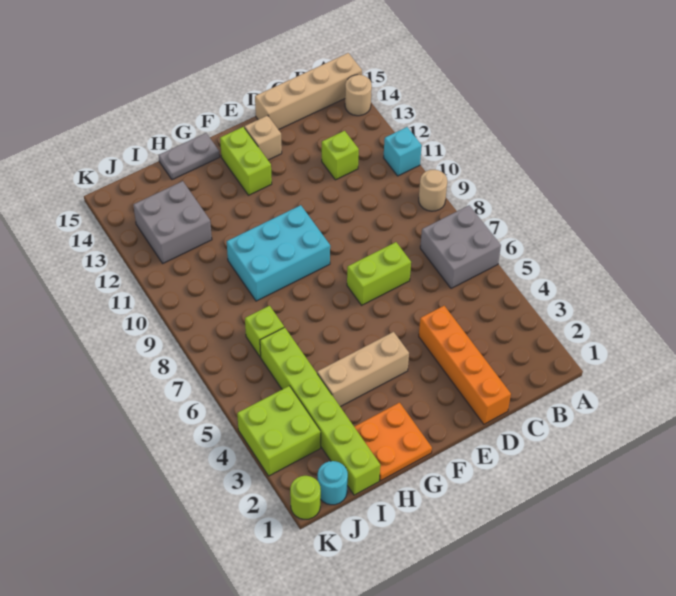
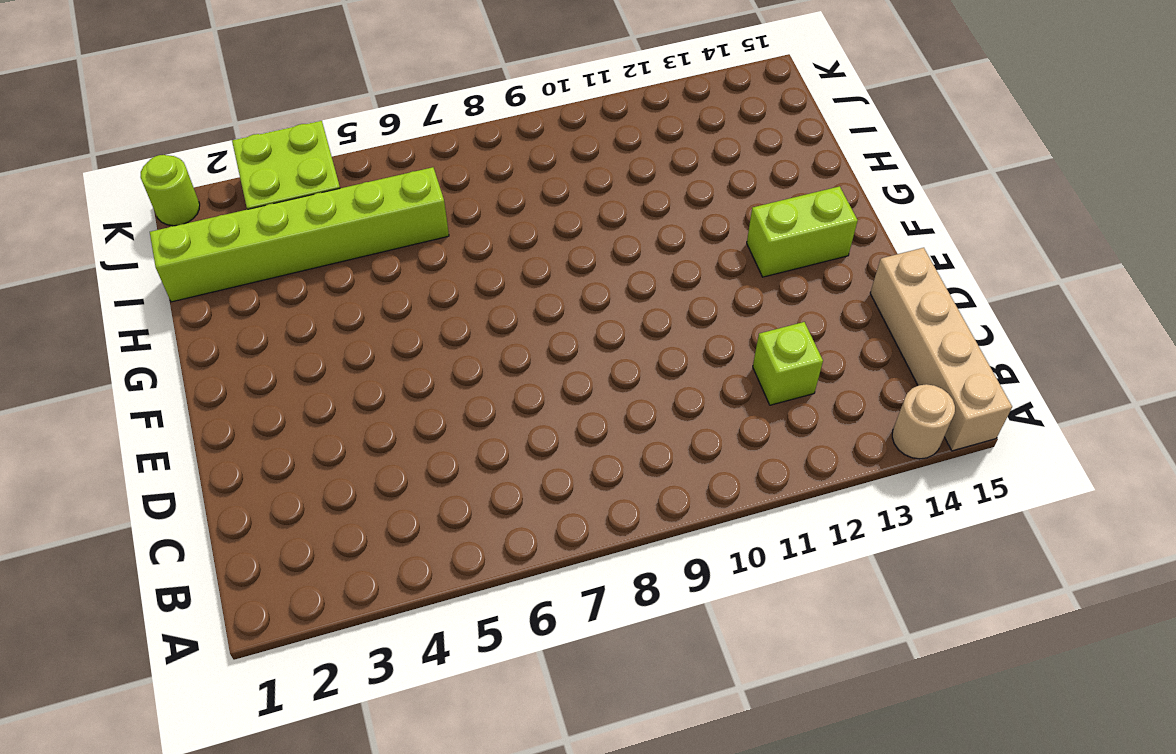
none -> grey 2x2 brick [420,205,501,288]
none -> tan 1x1 round brick [419,170,447,211]
none -> cyan 1x1 brick [384,127,422,176]

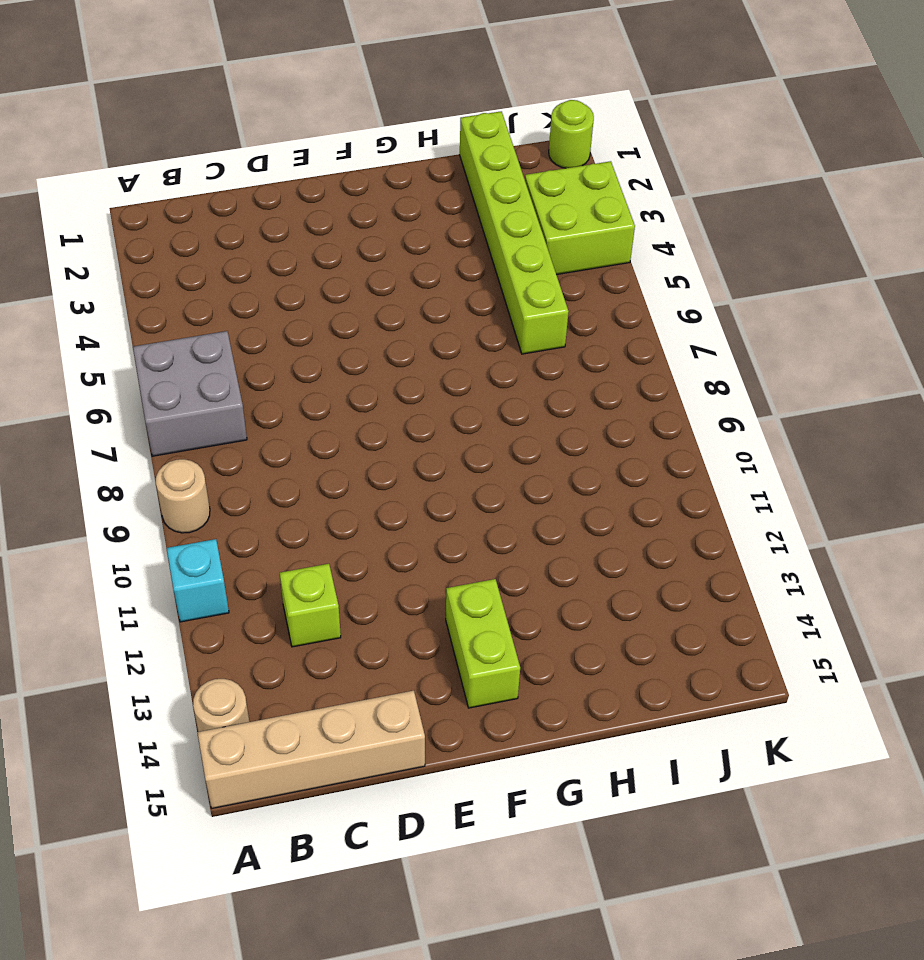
none -> orange 1x4 brick [419,306,511,424]
none -> lime 1x2 brick [347,242,411,305]
none -> tan 1x1 brick [245,115,282,160]

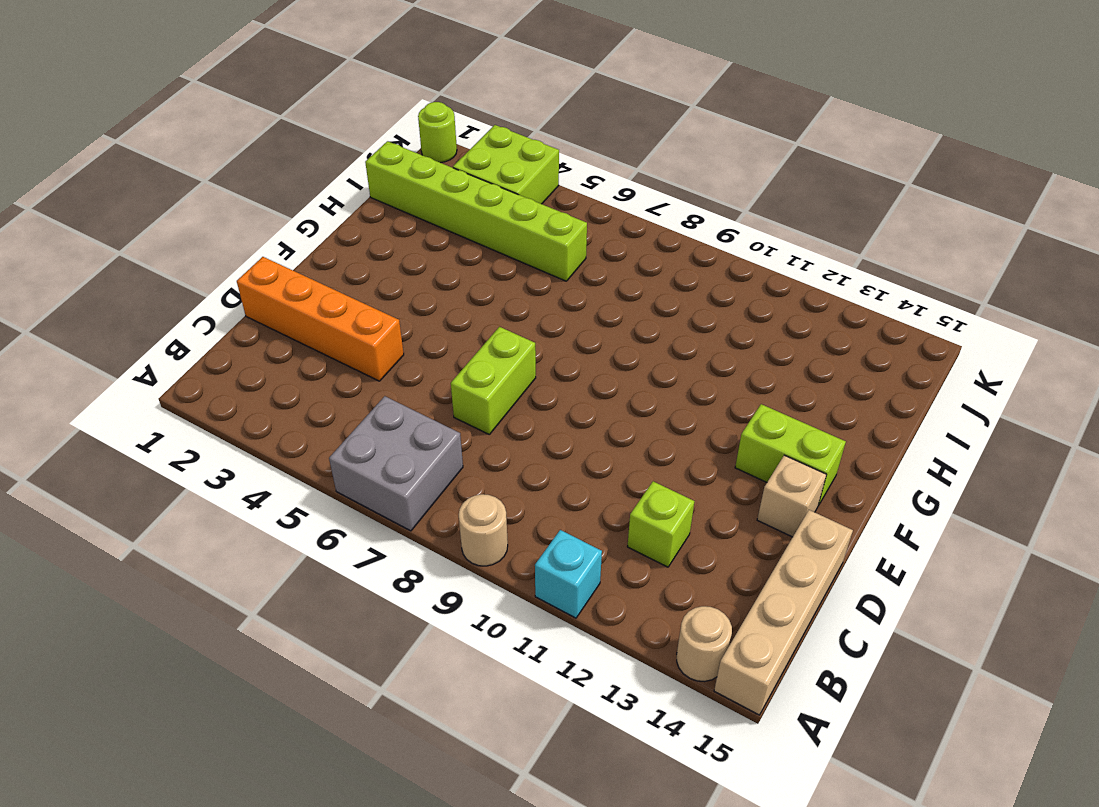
none -> tan 1x3 brick [317,332,409,407]
none -> cyan 2x3 brick [227,205,330,301]
none -> orange 2x2 plate [354,403,432,481]

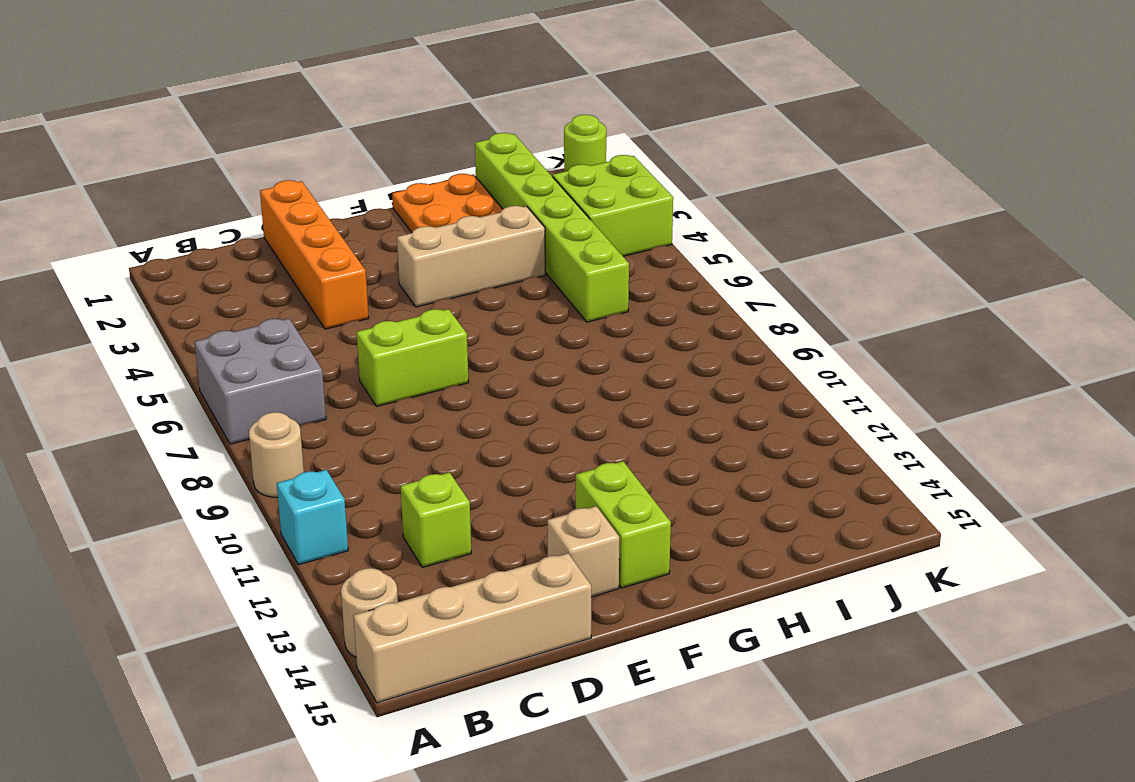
none -> cyan 2x3 brick [227,205,330,301]
none -> grey 1x2 plate [159,133,220,180]
none -> lime 1x1 brick [245,306,284,357]

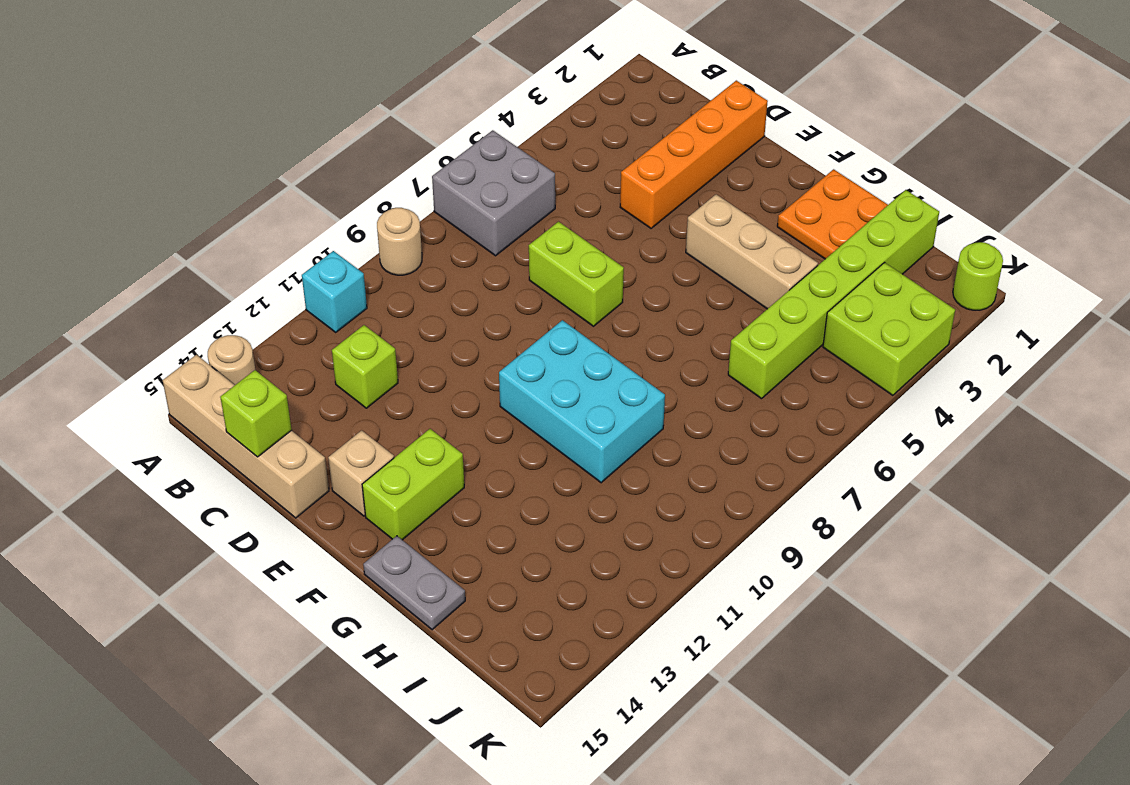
lime 1x1 brick [220,370,291,457] -> lime 1x1 brick moved to [245,306,284,357]
none -> grey 2x2 brick [133,181,212,263]
none -> cyan 1x1 round brick [318,461,348,505]

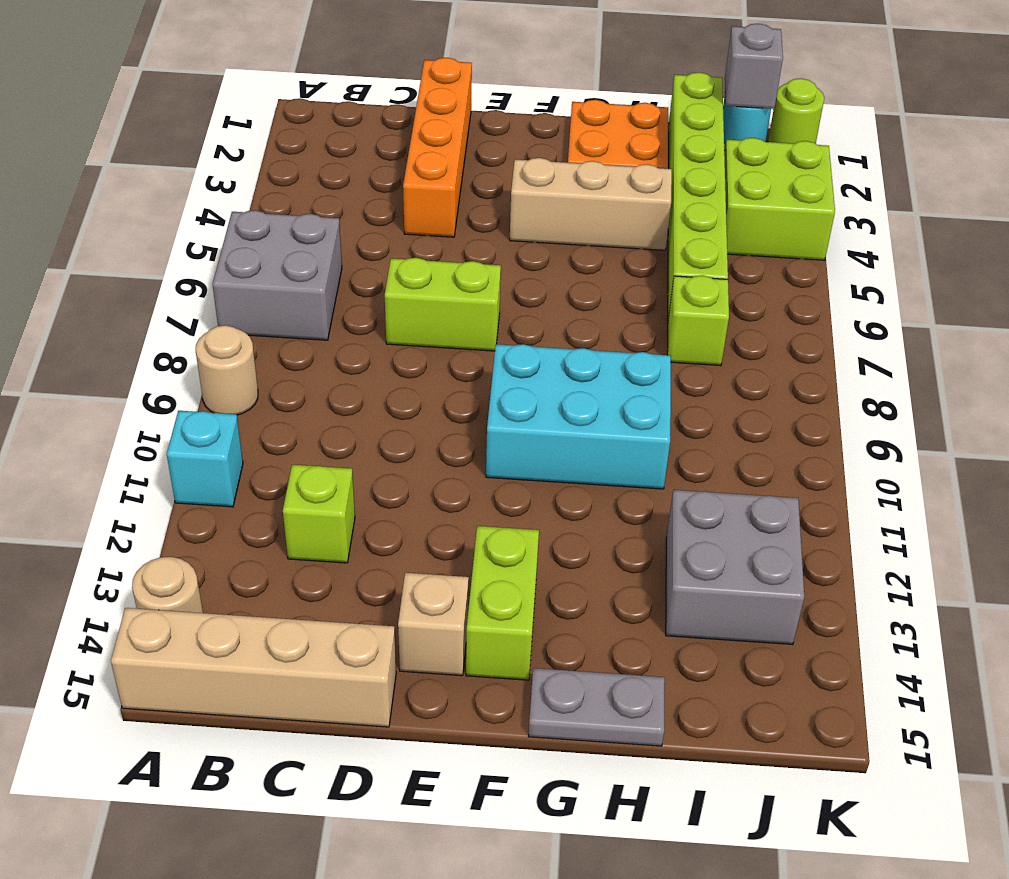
grey 1x1 brick [725,24,783,109] -> none

